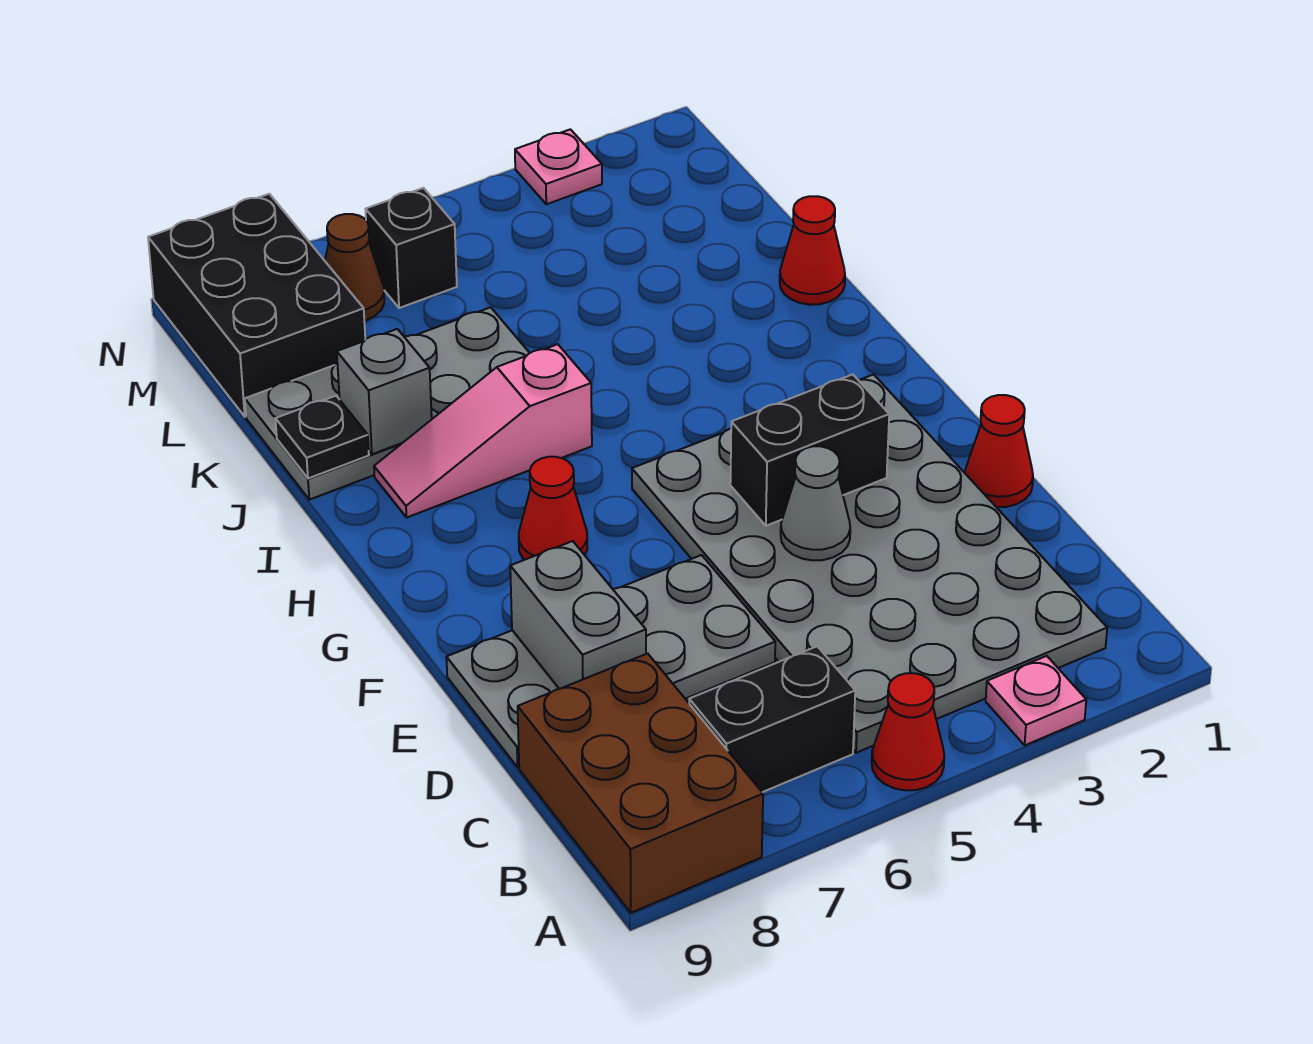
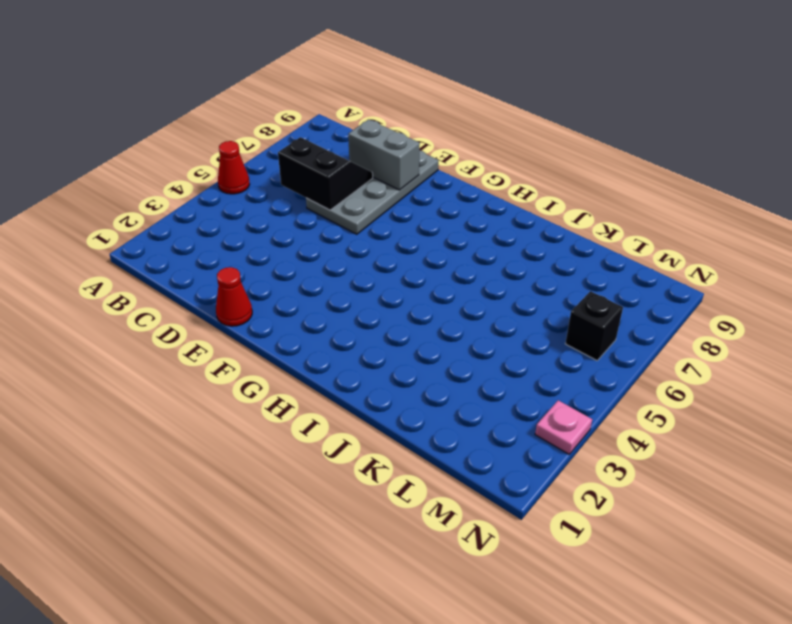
black 2x2 slope [278,137,373,210] -> none
none -> pink 1x1 plate [986,656,1086,745]
none -> brown 2x3 brick [518,653,763,913]
none -> grey 4x6 plate [632,374,1107,753]

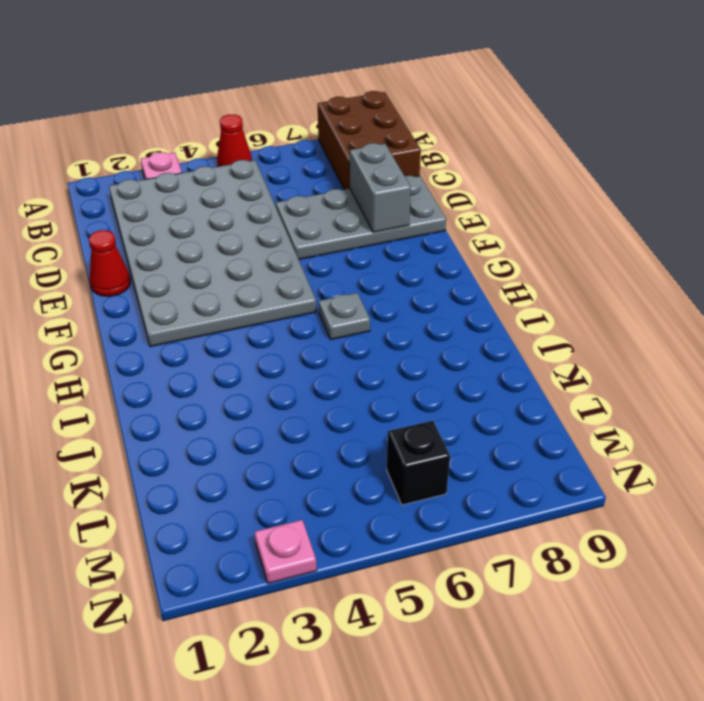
grey 1x1 plate [319,293,370,339] -> none
none -> black 1x2 brick [689,646,855,792]
none -> red 1x1 cone [519,457,587,560]
none -> pink 1x3 slope [374,344,592,517]

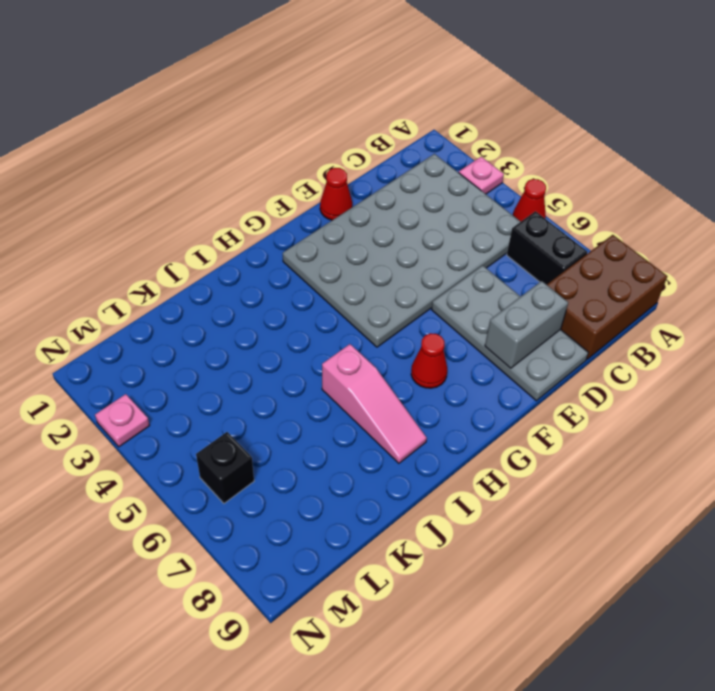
none -> red 1x1 cone [780,196,845,305]
none -> grey 2x4 plate [245,307,529,500]
none -> black 2x3 brick [148,194,365,417]

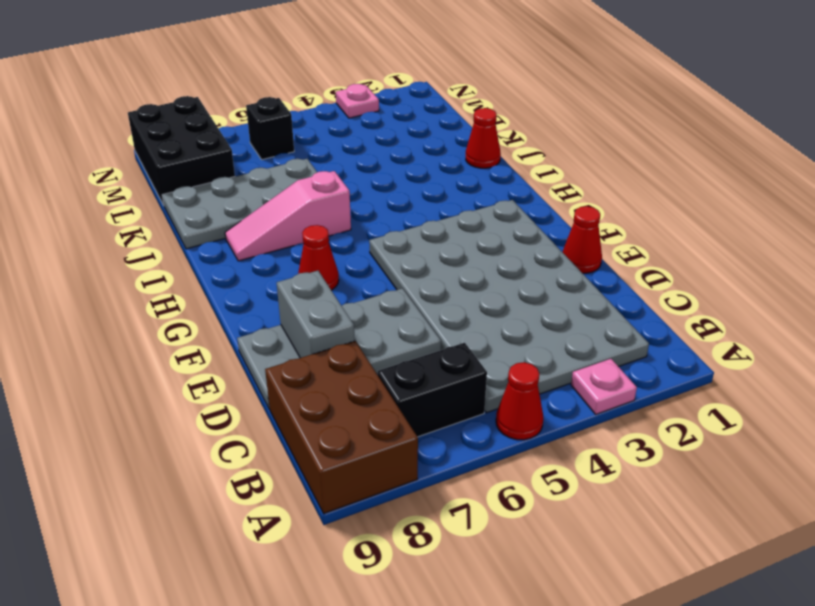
none -> brown 1x1 cone [325,214,384,321]
none -> grey 1x1 cone [781,446,850,561]
none -> black 1x2 brick [730,374,889,526]

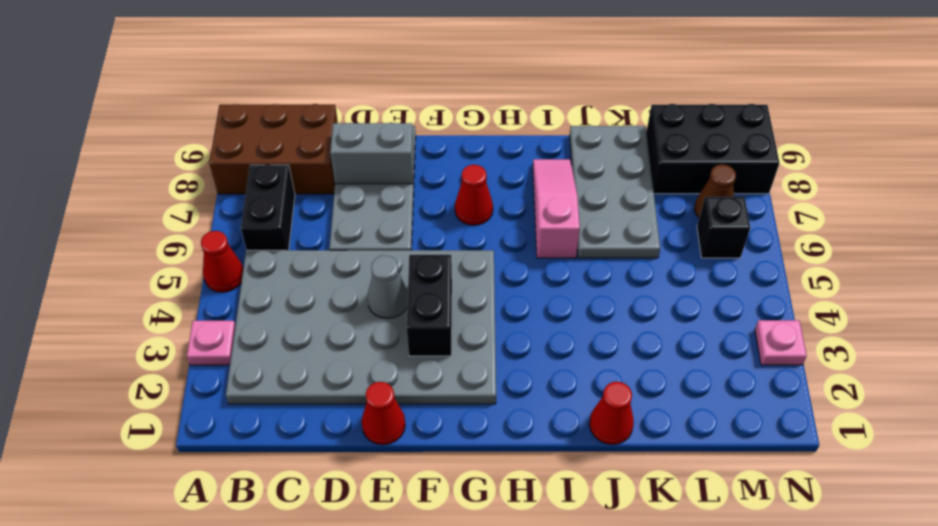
none -> grey 1x1 brick [337,329,432,454]
none -> black 1x1 plate [275,396,369,478]

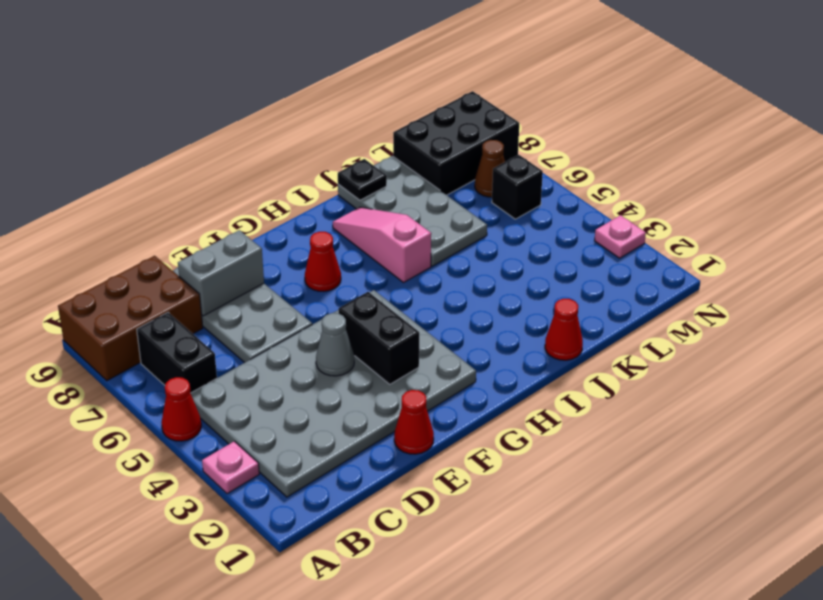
none -> grey 1x1 brick [337,329,432,454]

